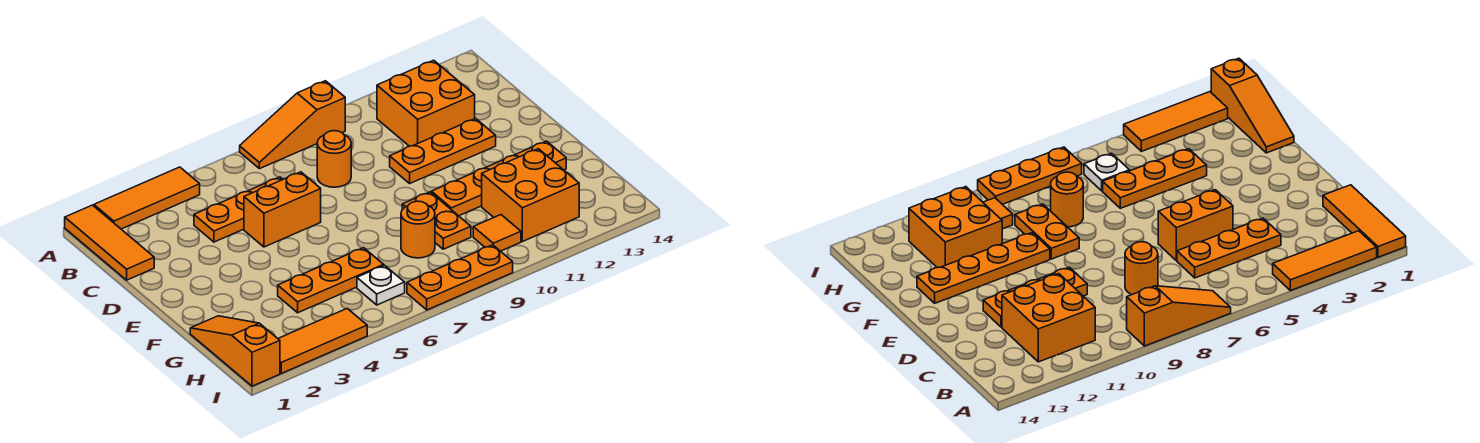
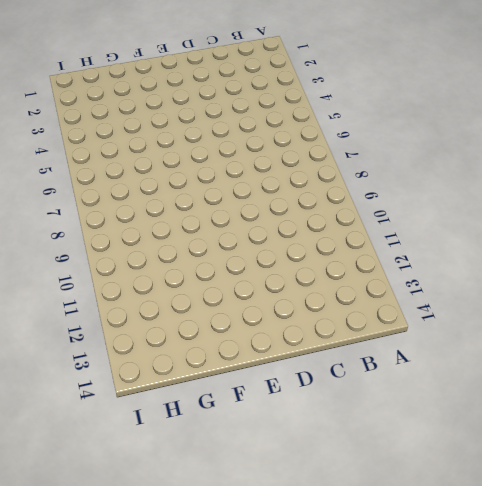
none -> orange 1x3 tile [65,205,154,280]
none -> orange 1x3 tile [94,167,200,229]
none -> orange 1x3 slope [240,81,345,169]

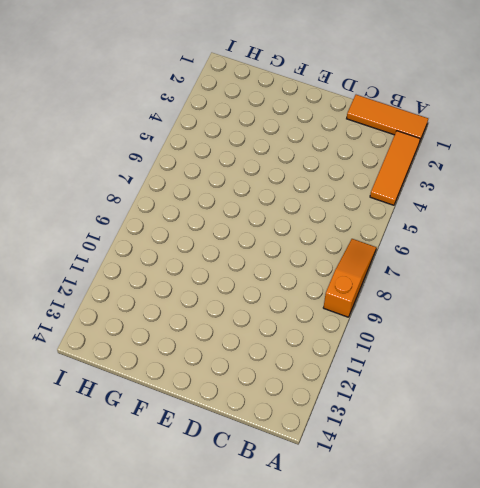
none -> orange 2x2 brick [377,60,475,146]
none -> orange 1x3 plate [194,177,283,242]
none -> orange 1x1 round brick [317,131,351,187]

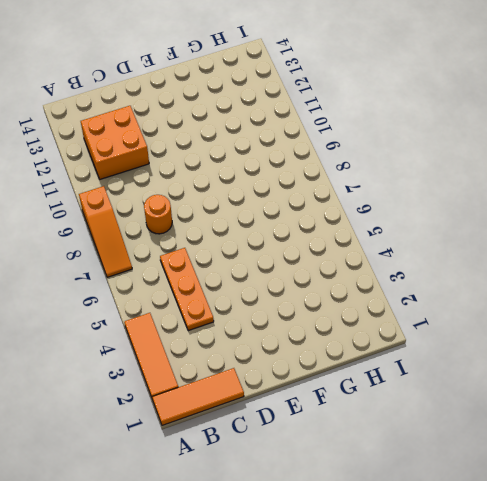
none -> orange 1x2 brick [244,172,321,247]
none -> orange 1x3 plate [390,119,496,183]
none -> orange 1x2 plate [402,192,471,249]

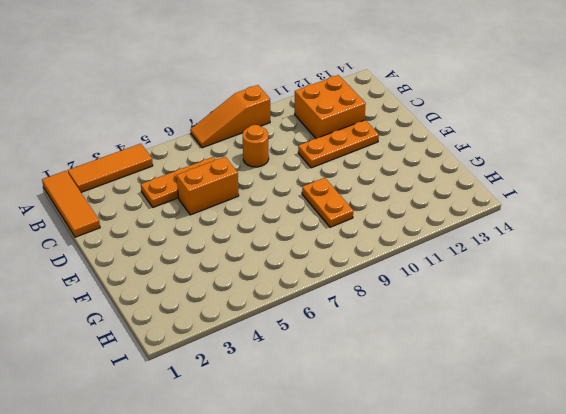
none -> orange 1x4 plate [431,141,566,216]
none -> orange 1x3 slope [190,316,280,386]
none -> orange 1x3 plate [278,248,384,313]

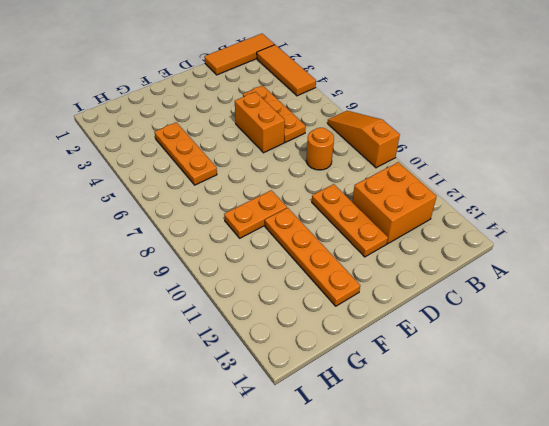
none -> orange 1x3 slope [190,316,280,386]
none -> orange 1x1 round brick [401,201,435,258]
none -> orange 2x2 brick [482,149,579,242]

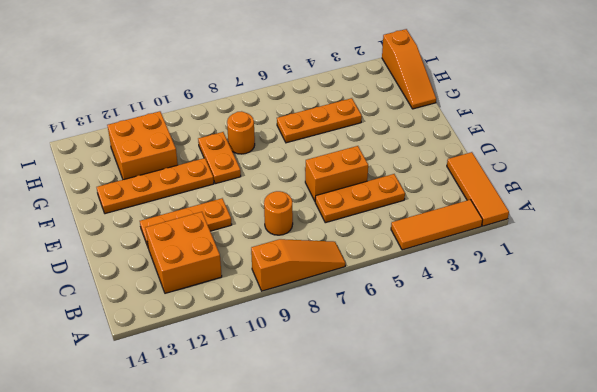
none -> white 1x1 plate [357,265,405,305]
none -> orange 1x1 tile [473,215,521,251]
none -> orange 1x3 tile [278,309,367,373]

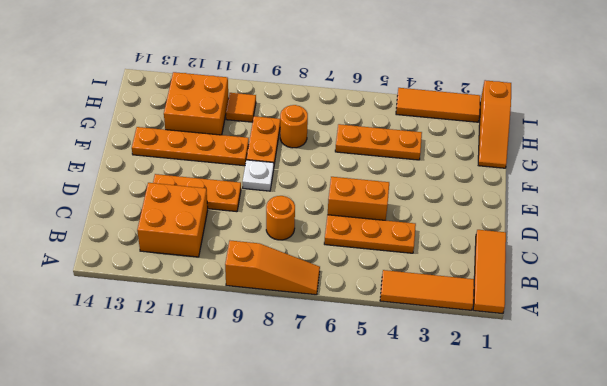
white 1x1 plate [243,160,274,191] -> white 1x1 plate moved to [357,265,405,305]
none -> orange 1x3 plate [407,245,513,310]

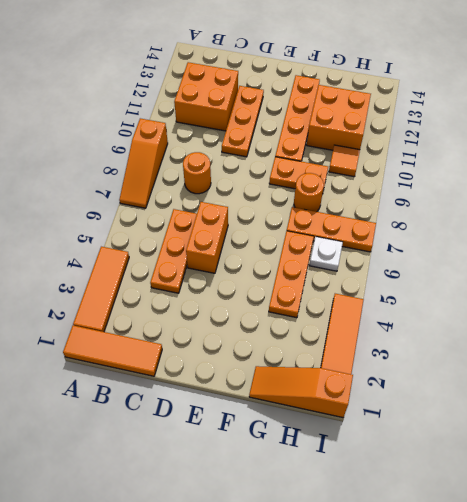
orange 1x3 plate [287,207,376,252] -> orange 1x3 plate turned to [407,245,513,310]

